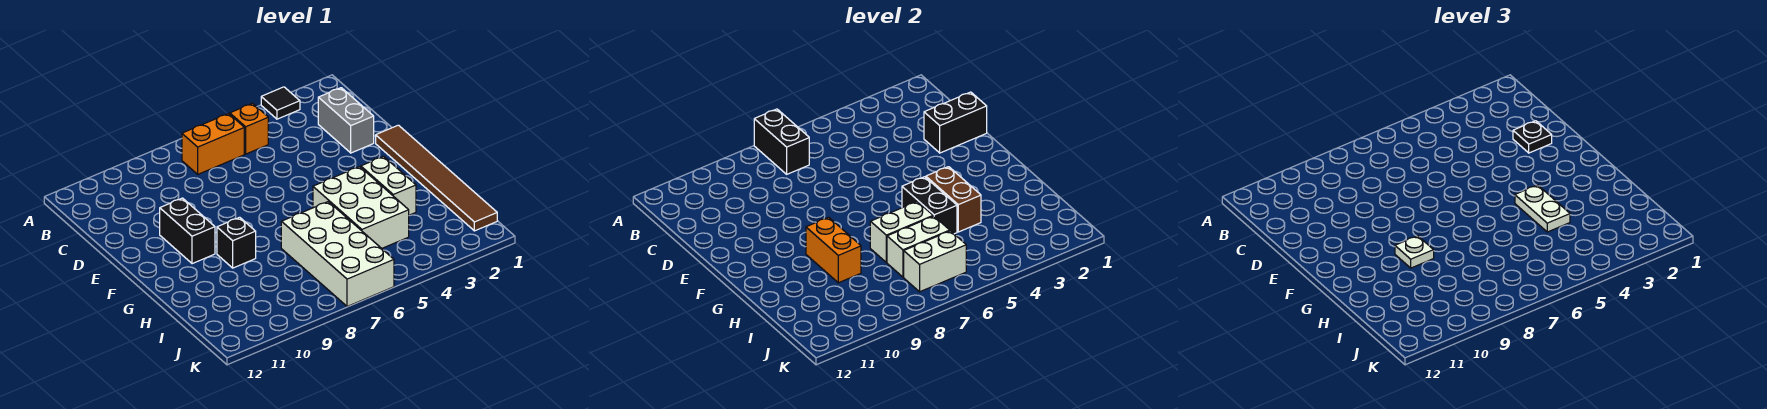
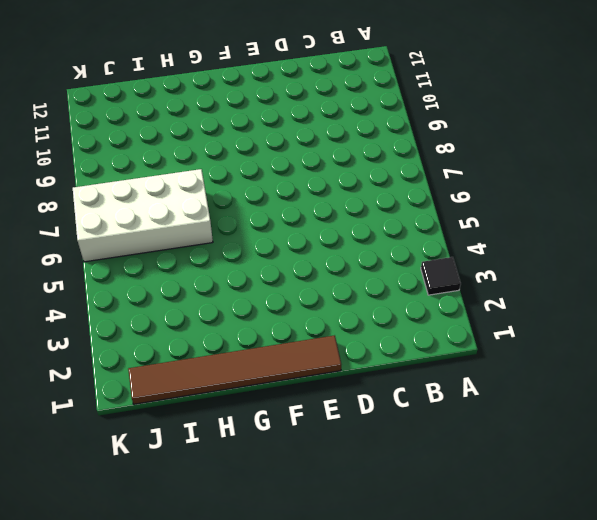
none -> orange 1x1 brick [230,103,268,154]
none -> orange 1x2 brick [182,114,244,174]
none -> grey 1x2 brick [318,88,374,153]

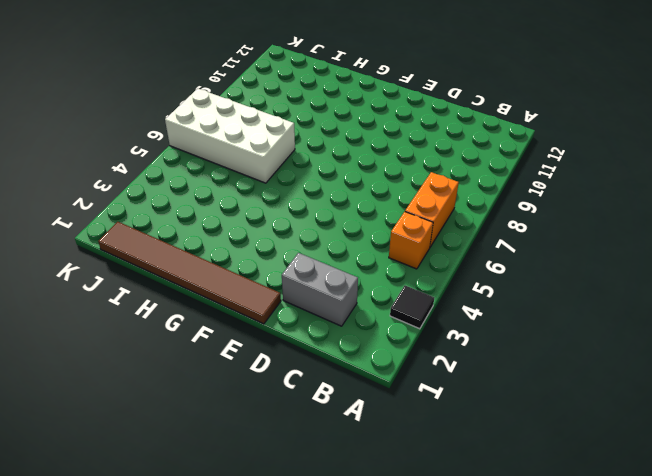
none -> black 1x2 brick [160,198,215,264]
none -> white 1x2 brick [361,156,416,215]
none -> white 2x3 brick [313,167,409,248]

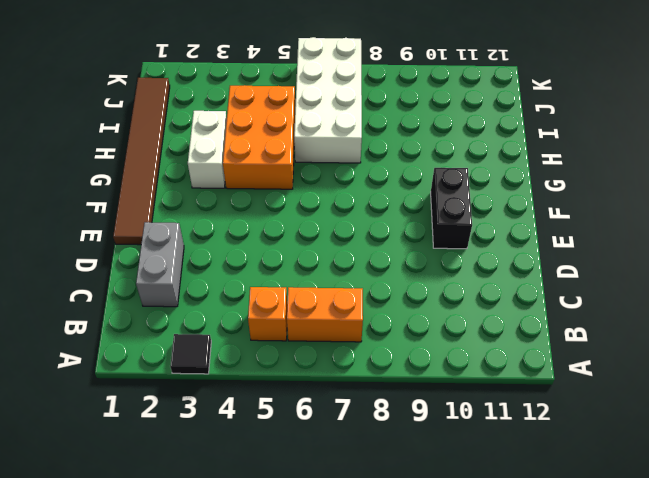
orange 2x3 brick [223,85,295,189] -> white 2x3 brick [313,167,409,248]
none -> black 1x1 brick [217,217,256,268]
none -> black 1x2 brick [754,109,809,174]
none -> black 1x2 brick [924,92,987,153]

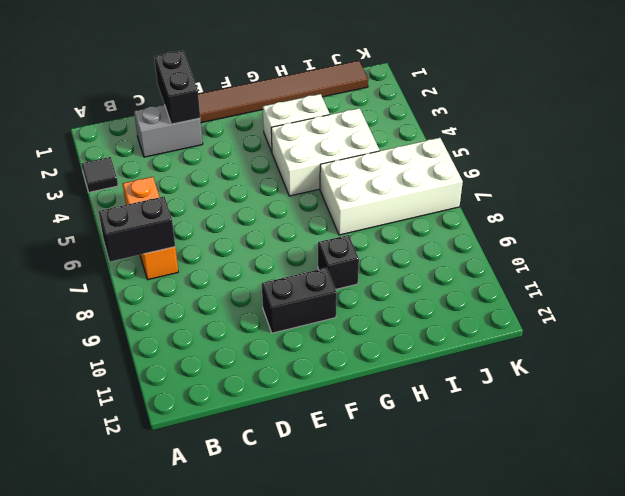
none -> brown 1x2 brick [926,167,981,232]
none -> black 1x2 brick [902,177,957,234]
none -> orange 1x2 brick [806,217,861,283]

